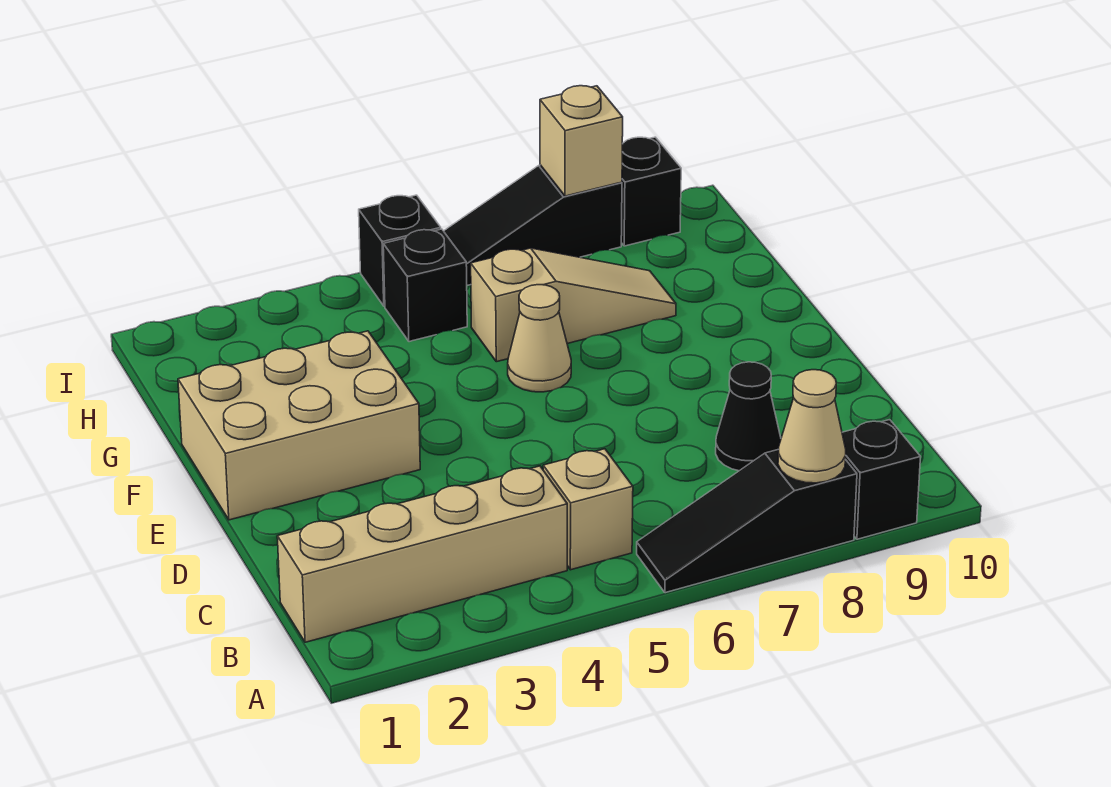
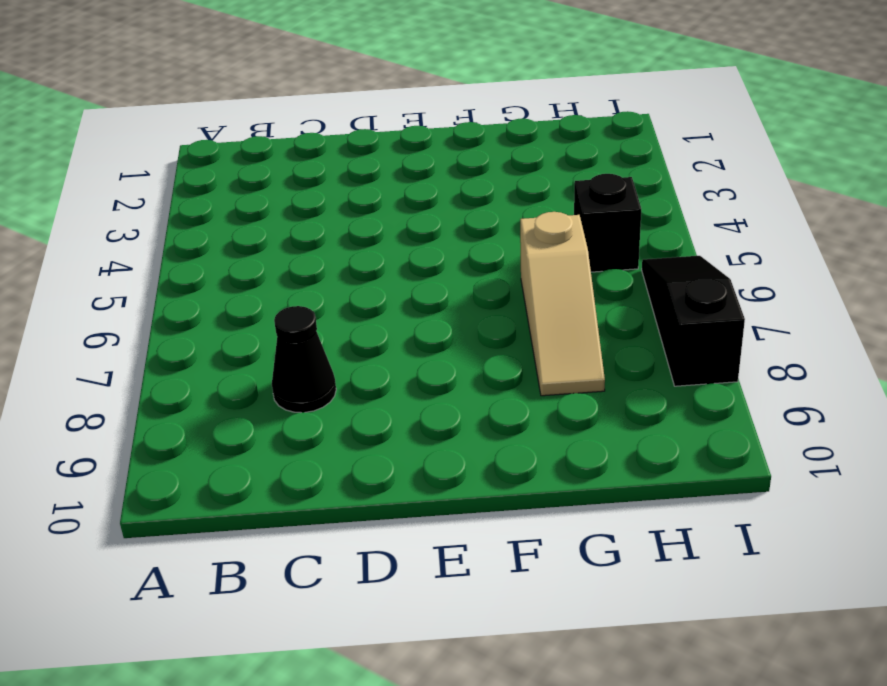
none -> black 1x3 slope [637,449,857,593]
none -> black 1x1 brick [842,420,920,539]
none -> tan 1x4 brick [277,466,567,642]

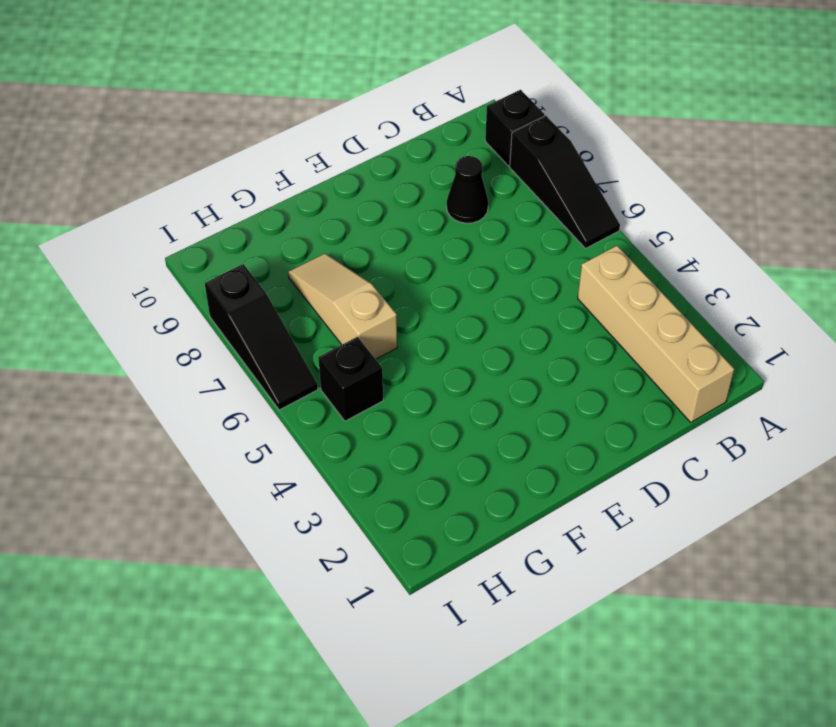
none -> tan 1x1 brick [543,449,633,570]
none -> tan 2x3 brick [178,331,420,520]
none -> tan 1x1 cone [508,285,571,392]

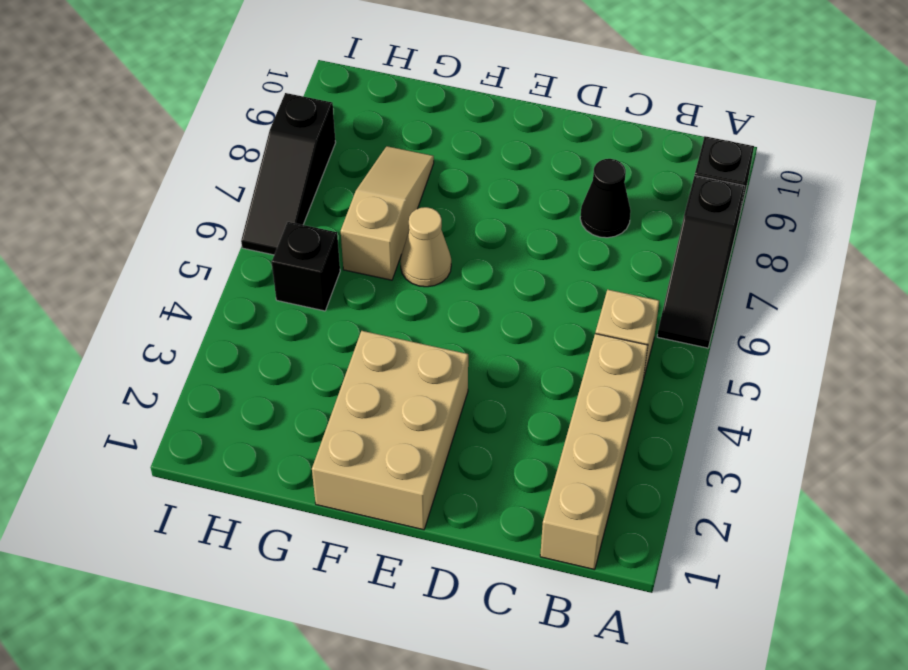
none -> black 1x1 brick [359,195,441,306]
none -> black 1x1 brick [621,137,681,246]
none -> tan 1x1 cone [778,370,846,483]

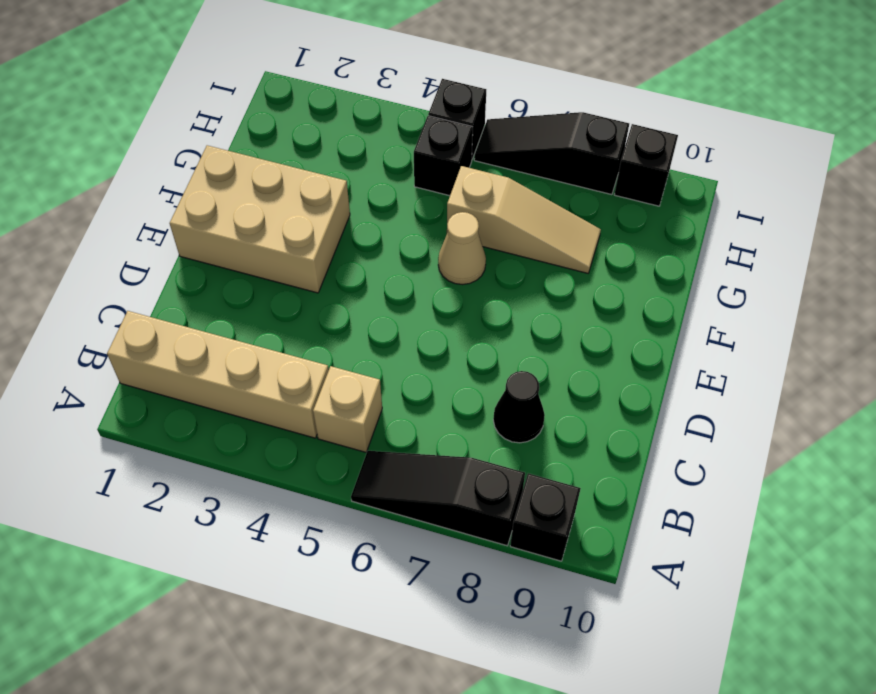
none -> tan 1x1 cone [778,370,846,483]
none -> tan 1x1 brick [540,86,623,196]

